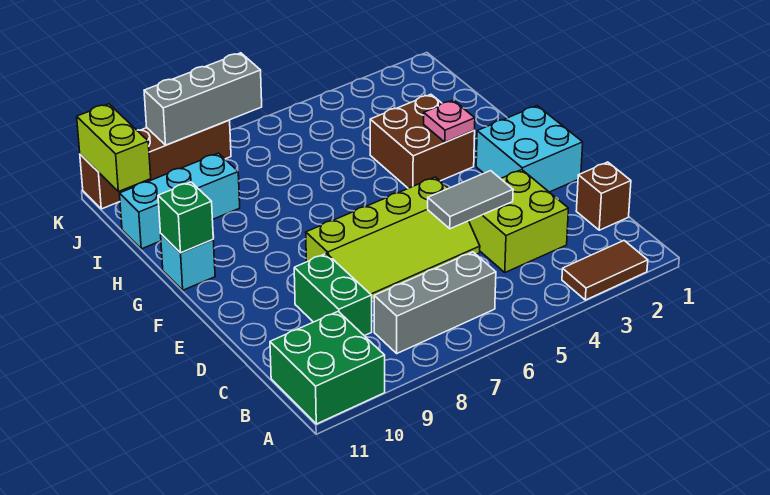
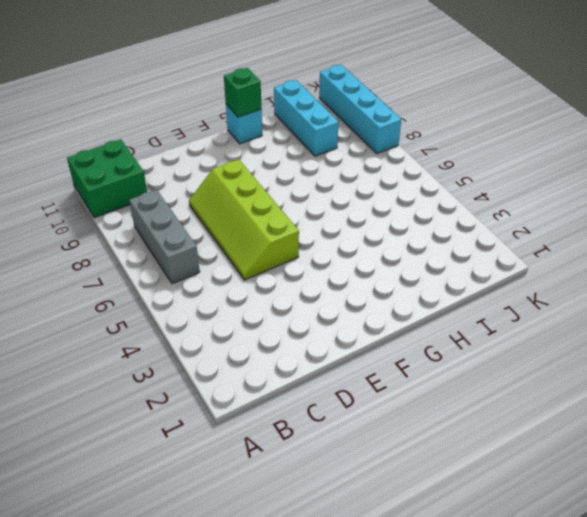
cyan 1x4 brick [319,65,401,154] -> brown 1x4 brick [80,120,231,209]
none -> brown 1x2 tile [562,241,648,300]
none -> brown 1x1 brick [576,162,631,230]
none -> lime 2x2 brick [469,170,569,272]

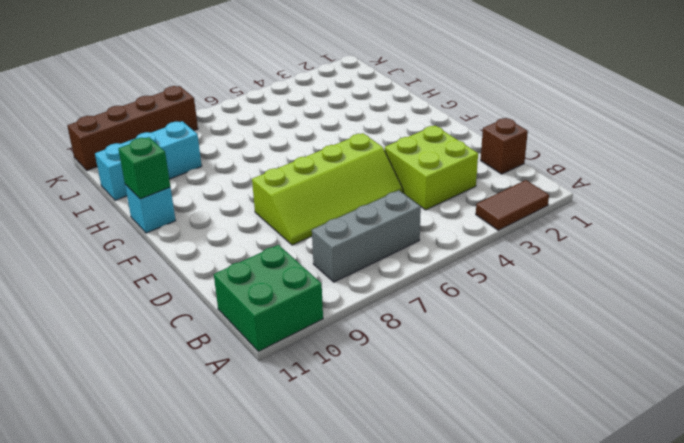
none -> green 1x2 brick [294,254,372,336]
none -> cyan 2x2 brick [476,106,583,192]
none -> brown 2x2 brick [370,94,475,188]

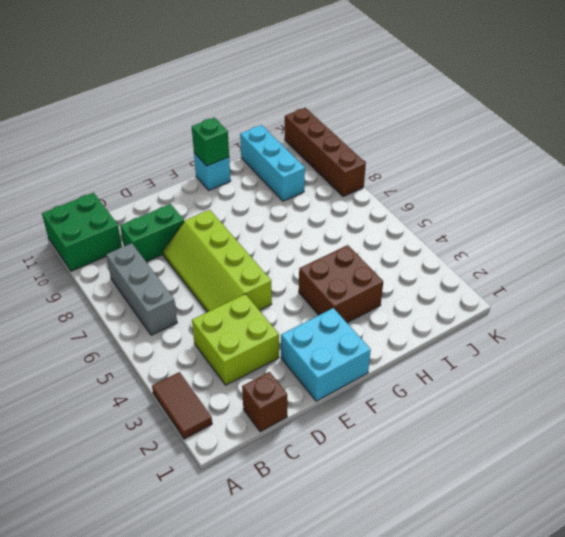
none -> grey 1x2 tile [428,171,513,229]
none -> pink 1x1 plate [424,100,475,142]
none -> lime 1x2 brick [77,104,151,192]

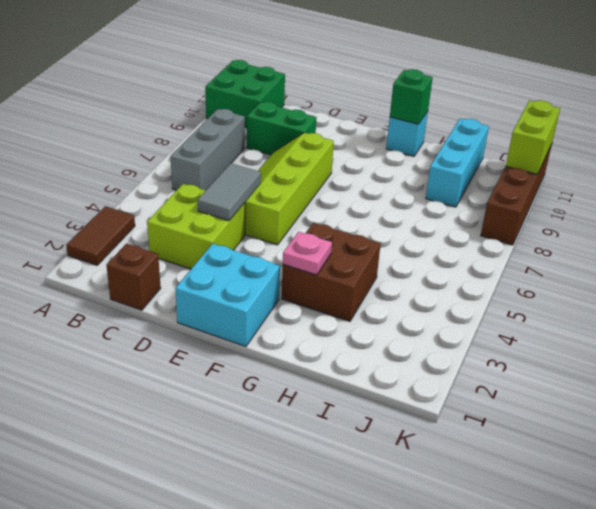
lime 1x2 brick [506,100,560,174] -> lime 1x2 brick turned to [77,104,151,192]
none -> grey 1x3 brick [144,53,262,145]

